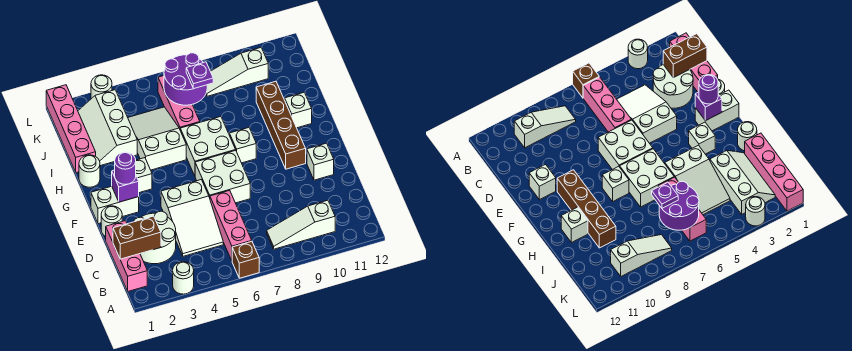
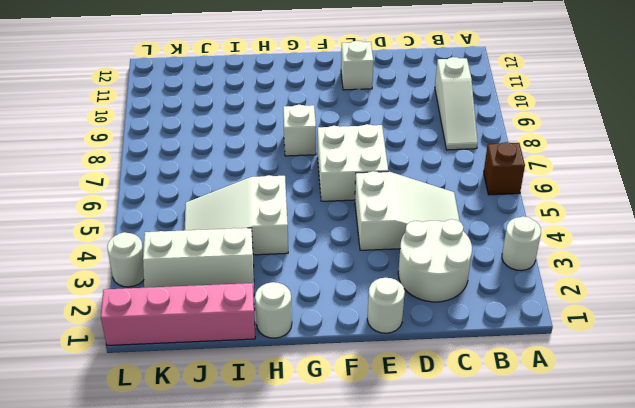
none -> pink 1x3 brick [106,221,147,291]
none -> pink 1x3 brick [210,190,252,261]
none -> white 1x2 brick [91,186,139,224]

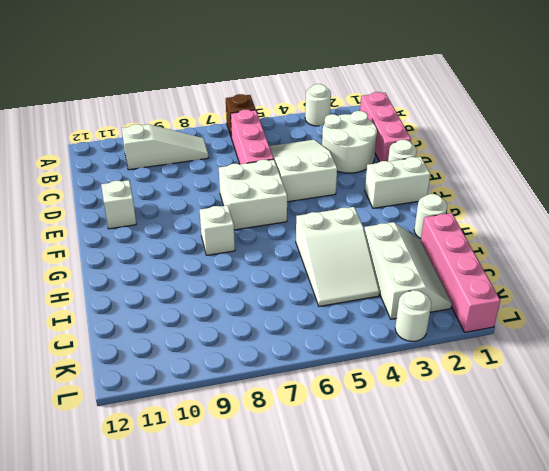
none -> brown 1x4 brick [256,81,306,169]
none -> white 1x1 brick [136,158,152,193]
none -> white 2x2 brick [180,117,235,176]

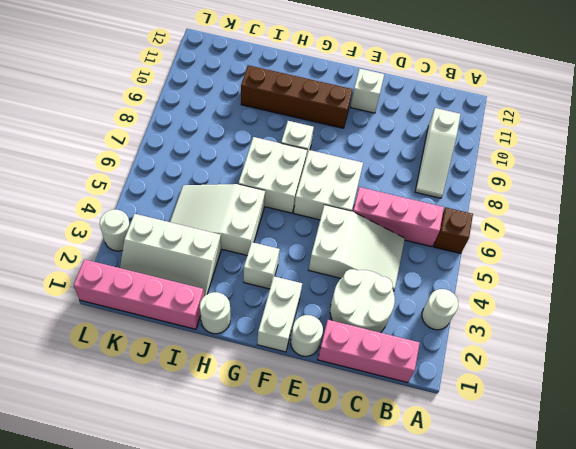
none -> white 1x1 brick [285,93,312,128]
none -> pink 1x3 brick [158,76,200,129]
none -> white 1x3 slope [206,48,268,96]

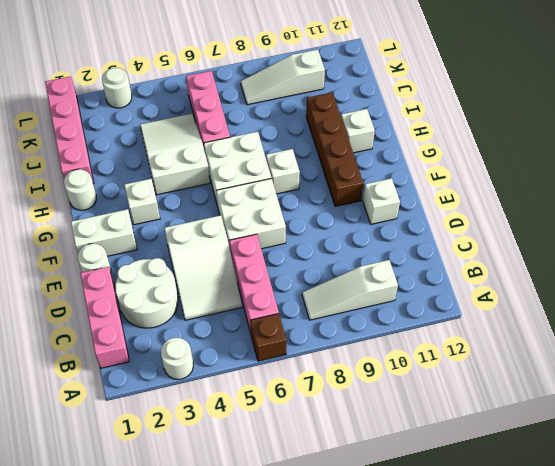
none -> white 2x3 slope [78,90,137,166]
none -> brown 1x2 brick [113,216,161,259]
none -> purple 1x1 brick [112,170,139,202]

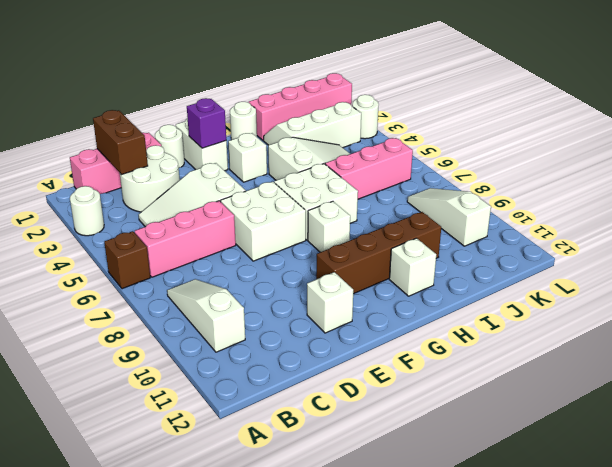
none -> purple 2x2 round brick [164,53,207,105]
none -> purple 1x1 round brick [115,152,136,184]
none -> purple 1x1 plate [186,62,213,89]

